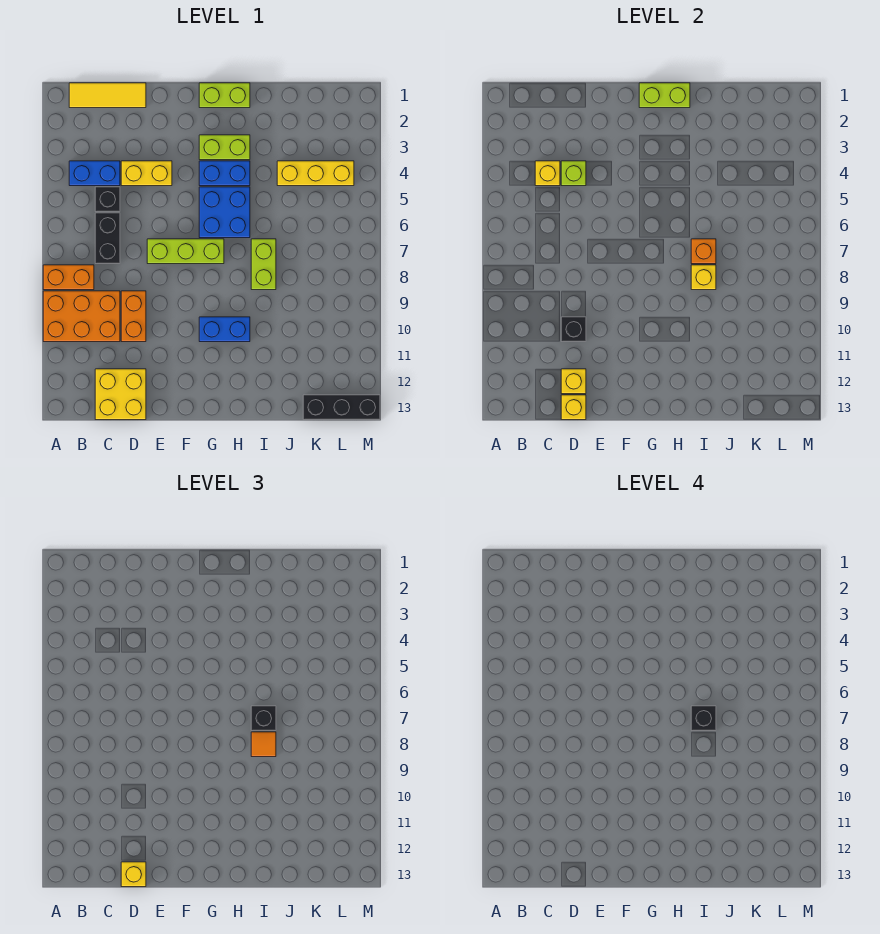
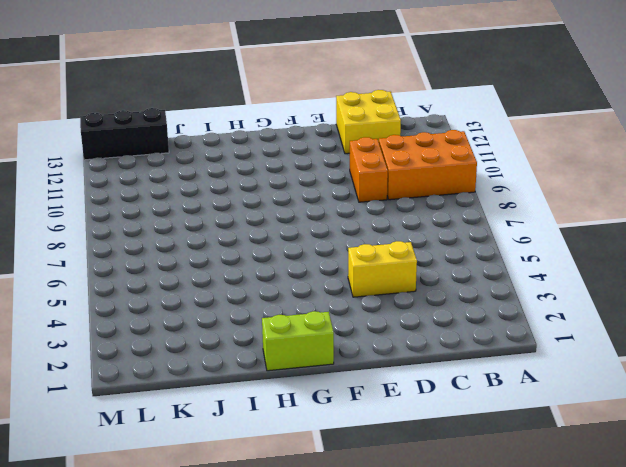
none -> orange 1x2 brick [43,265,94,290]
none -> yellow 1x3 tile [69,83,146,108]
none -> blue 1x2 brick [69,161,120,186]
none -> black 1x1 brick [95,187,120,212]

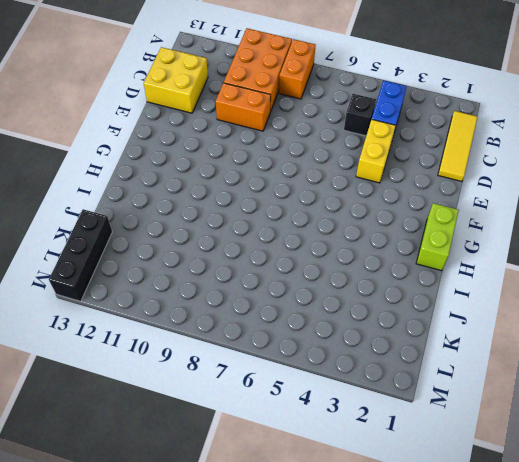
none -> black 1x2 brick [95,213,120,264]
none -> lime 1x3 brick [147,239,224,264]
none -> lime 1x2 brick [199,135,250,160]
none -> blue 1x2 brick [199,161,250,186]

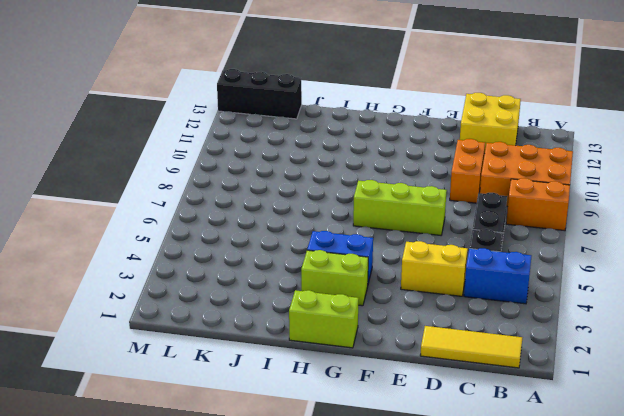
none -> blue 2x2 brick [199,187,250,238]
none -> blue 1x2 brick [199,317,250,342]
none -> lime 1x2 brick [251,239,276,290]
none -> yellow 1x3 brick [277,161,354,186]

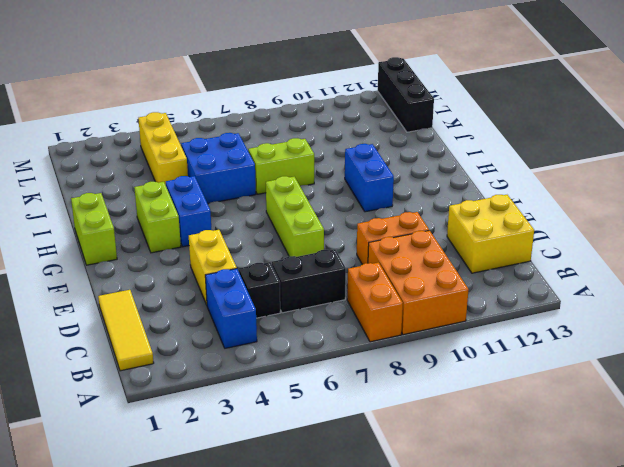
blue 2x2 brick [181,133,256,204] -> blue 2x2 brick moved to [199,187,250,238]
none -> yellow 1x1 brick [535,161,560,186]
none -> lime 1x1 brick [561,161,586,186]
none -> black 1x1 brick [561,317,586,342]
none -> yellow 1x1 brick [561,369,586,394]

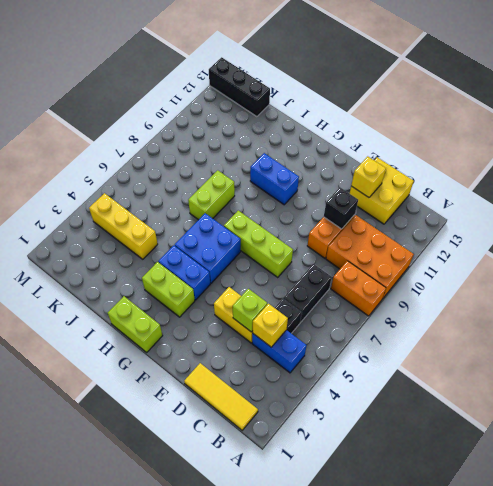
none -> yellow 1x1 brick [561,395,586,420]
none -> lime 1x2 brick [639,83,690,108]
none -> orange 1x1 brick [691,239,716,264]
none -> yellow 1x1 brick [691,265,716,290]

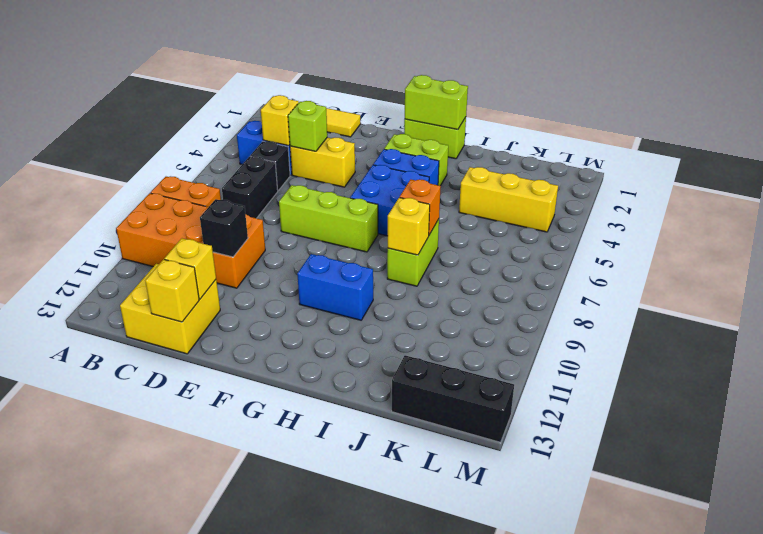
none -> yellow 1x1 brick [121,862,146,887]
none -> black 1x1 brick [251,706,276,731]
none -> orange 1x1 tile [251,732,276,757]
none -> black 1x1 brick [691,706,716,731]

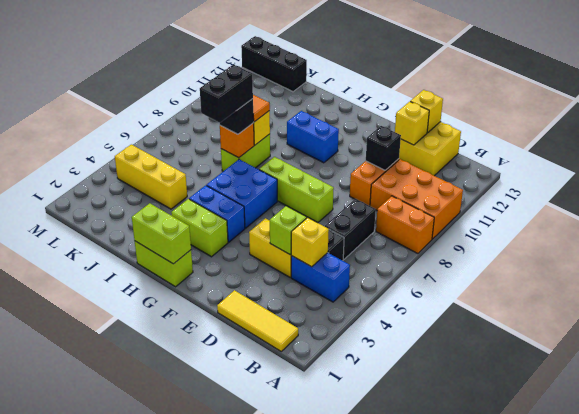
black 1x2 brick [200,65,253,123] -> black 1x1 brick [691,706,716,731]
none -> yellow 1x1 brick [121,862,146,887]

